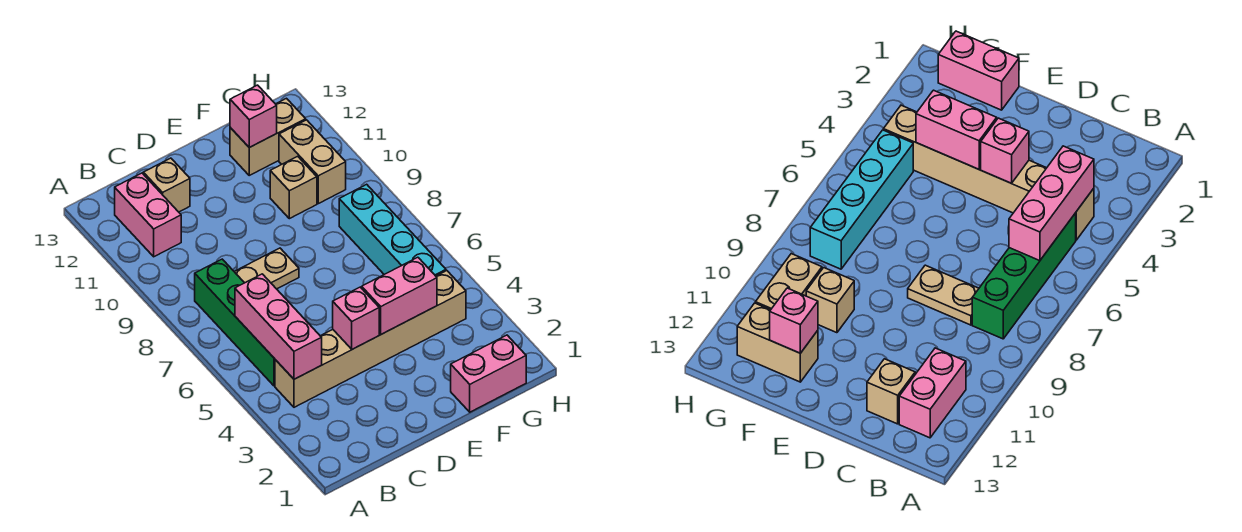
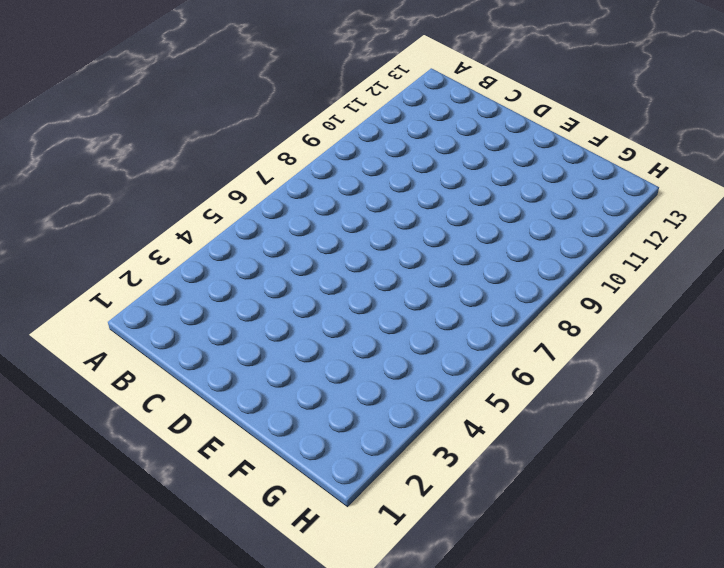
none -> tan 1x6 brick [275,271,466,407]
none -> green 1x4 brick [195,259,275,386]
none -> pink 1x2 brick [115,173,181,257]

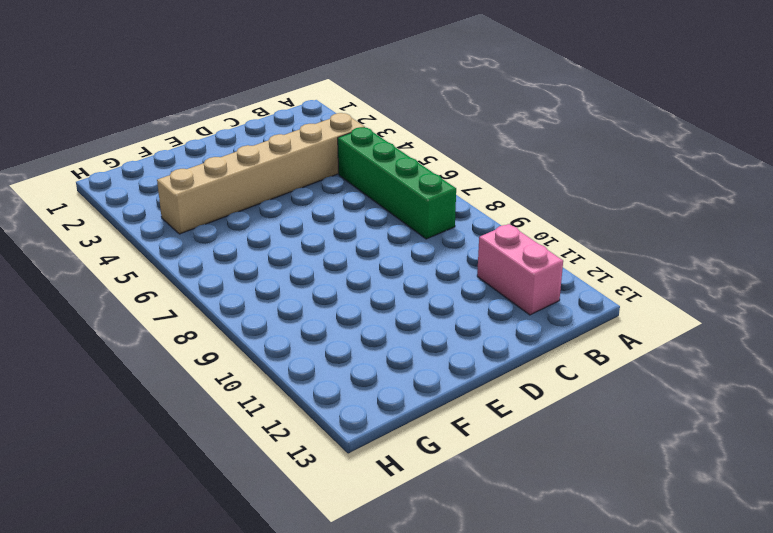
none -> tan 1x2 plate [234,248,299,289]
none -> tan 1x1 brick [143,158,190,212]
none -> pink 1x2 brick [451,335,526,412]

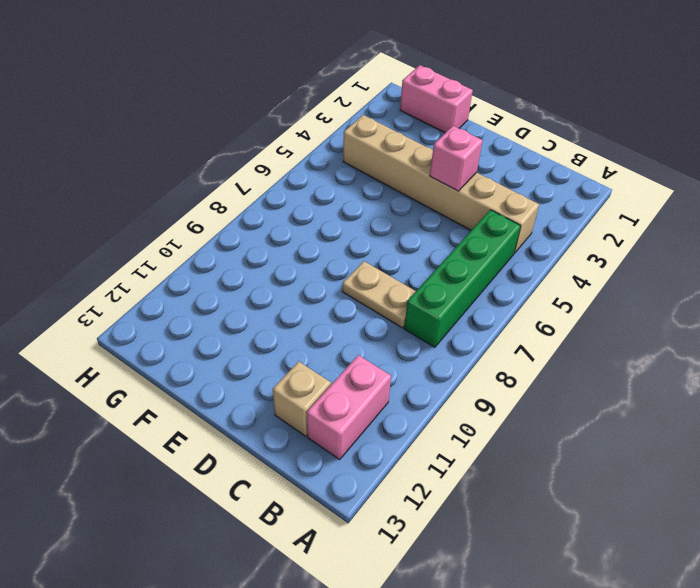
none -> tan 1x1 brick [270,156,317,219]
none -> tan 1x2 brick [230,98,306,175]
none -> cyan 1x4 brick [339,184,446,276]

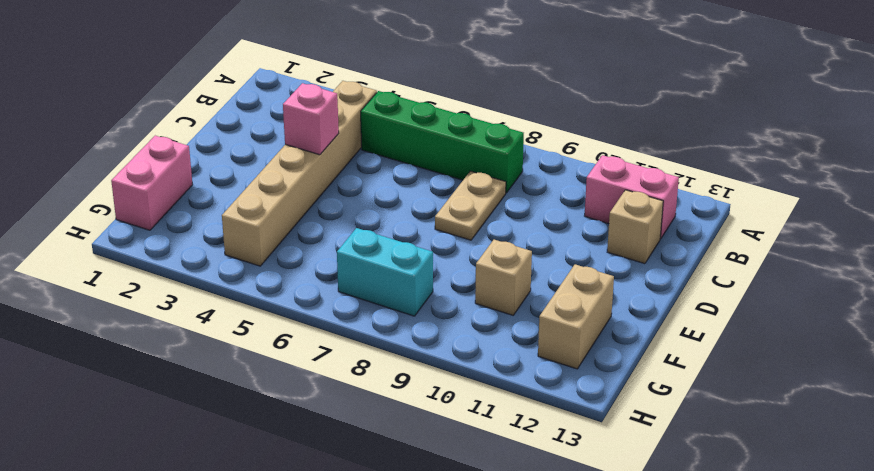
cyan 1x2 brick [337,228,433,316] -> cyan 1x4 brick [339,184,446,276]
none -> tan 1x2 brick [279,120,346,204]
none -> pink 1x3 brick [235,274,322,379]
none -> pink 1x2 brick [362,257,437,334]

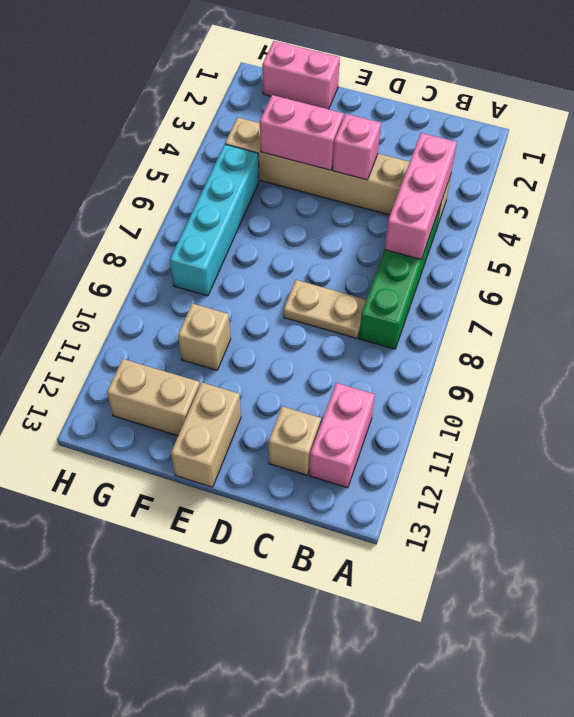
tan 1x2 brick [171,382,241,487] -> tan 1x2 brick moved to [279,120,346,204]
none -> pink 1x1 brick [230,85,277,147]

